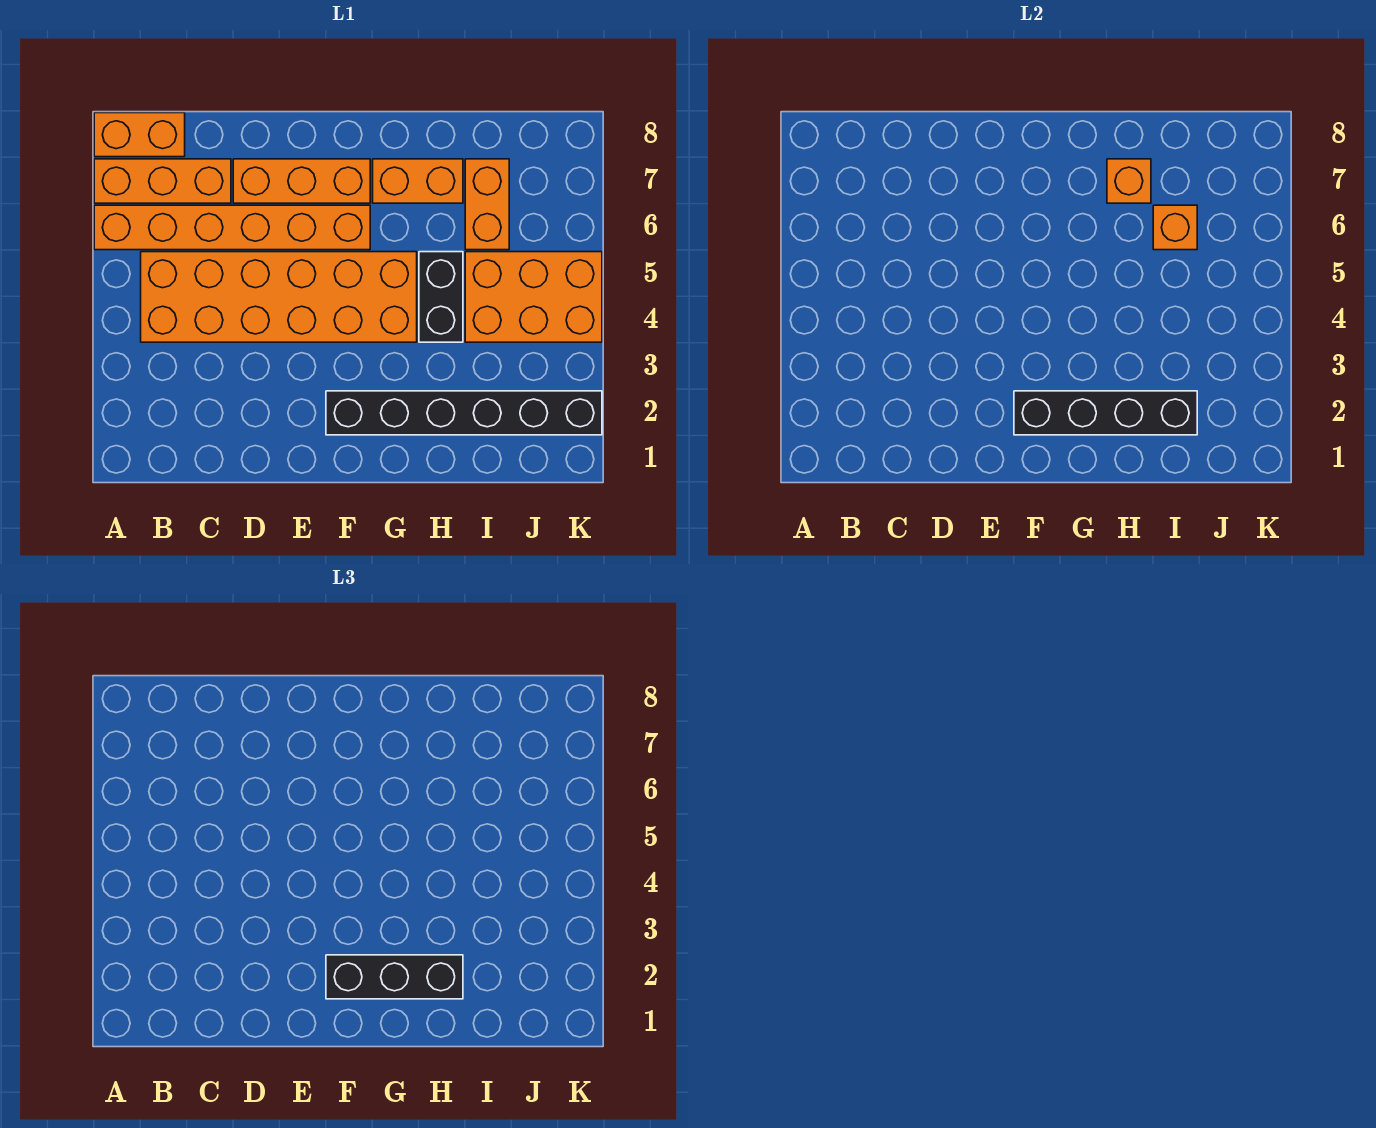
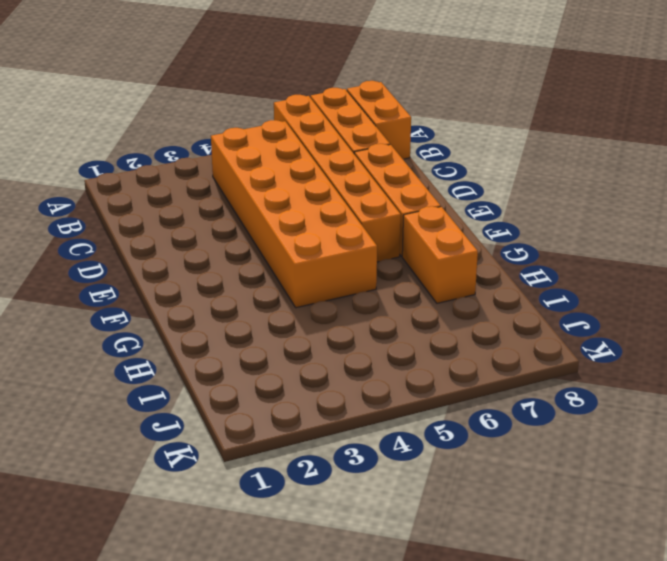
none -> black 1x6 brick [326,391,602,435]
none -> black 1x2 brick [419,252,463,342]
none -> orange 2x3 brick [465,252,602,342]

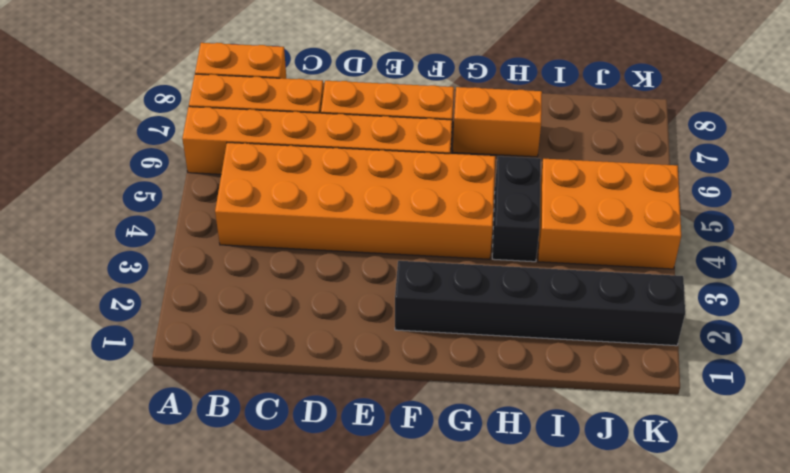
none -> orange 1x2 brick [465,159,509,250]
none -> black 1x4 brick [1014,391,1197,435]
none -> orange 1x1 brick [1107,159,1151,203]

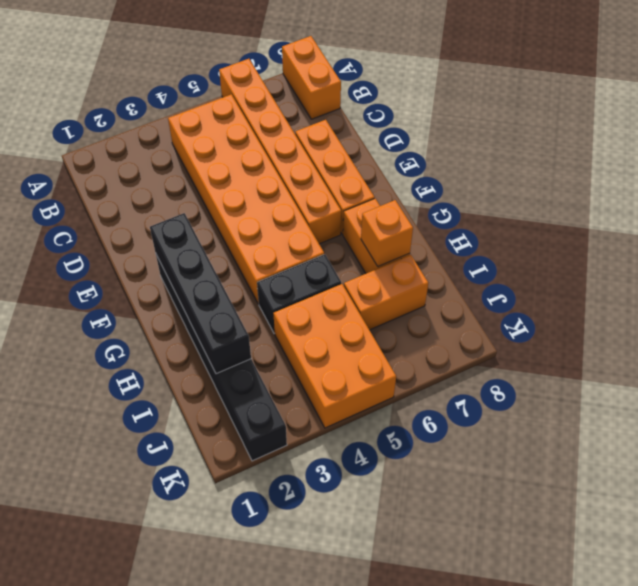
none -> orange 1x3 brick [94,159,231,203]
none -> orange 1x1 brick [1153,205,1197,250]
none -> black 1x3 brick [326,955,463,999]

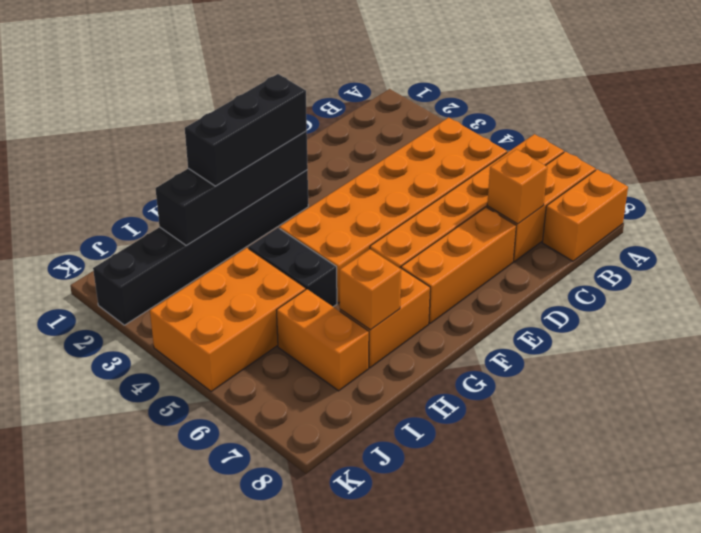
orange 1x1 brick [487,149,547,224] -> orange 1x1 brick moved to [1153,205,1197,250]

